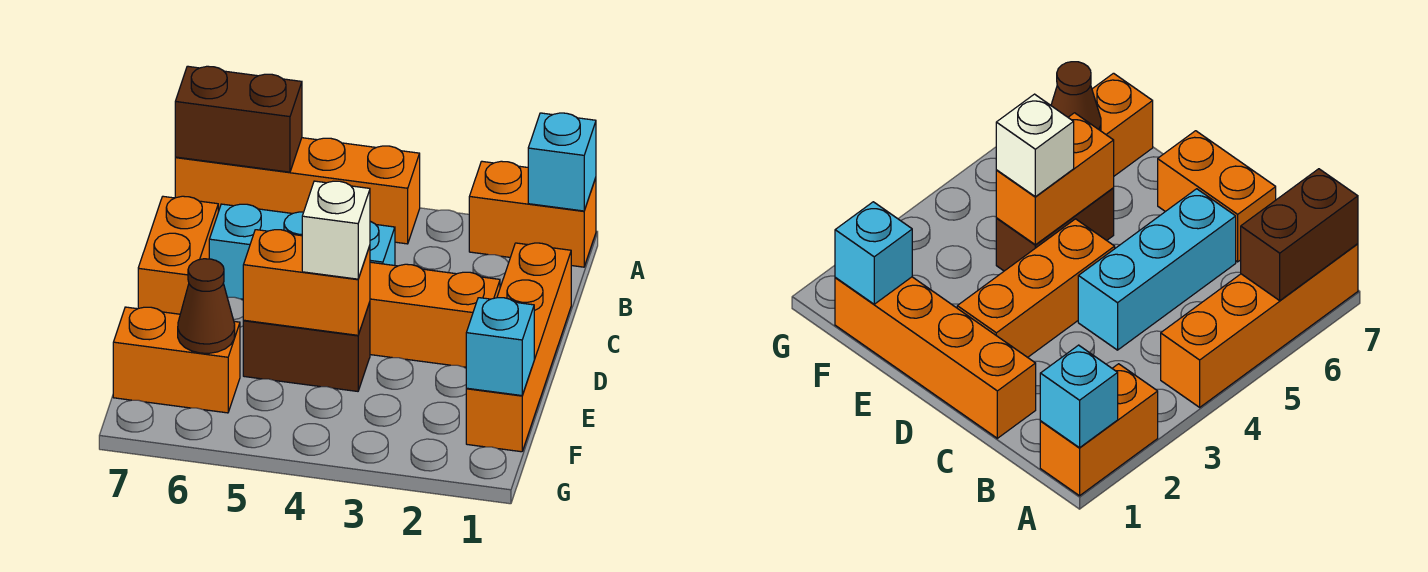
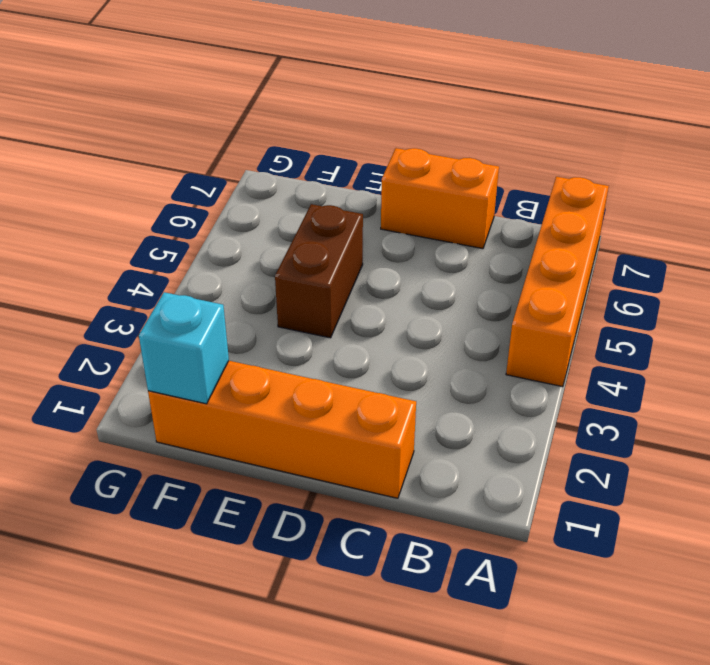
none -> orange 1x2 brick [469,161,596,267]
none -> cyan 1x3 brick [209,204,395,299]
none -> orange 1x3 brick [370,262,500,367]

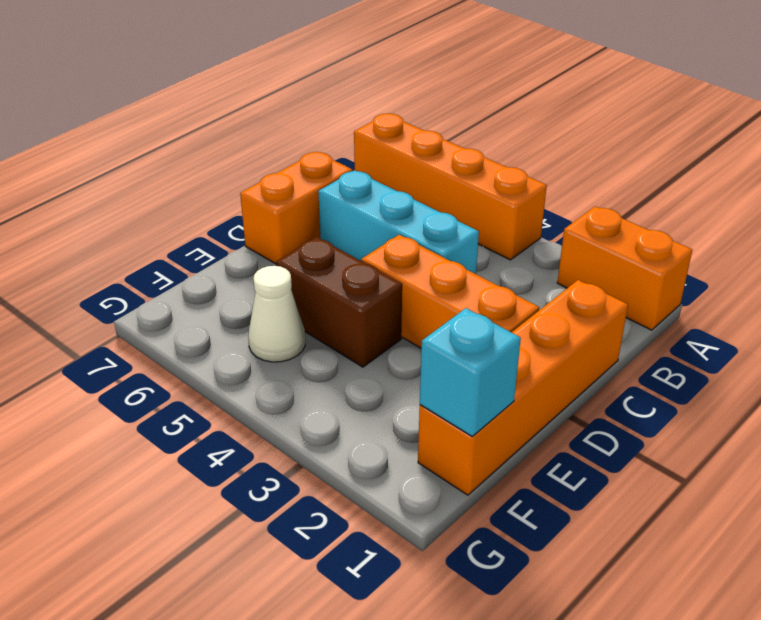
white 1x1 cone [248,266,305,362] -> none
none -> orange 1x2 brick [113,307,240,413]
none -> cyan 1x1 brick [528,113,596,211]
none -> brown 1x2 brick [175,66,302,172]

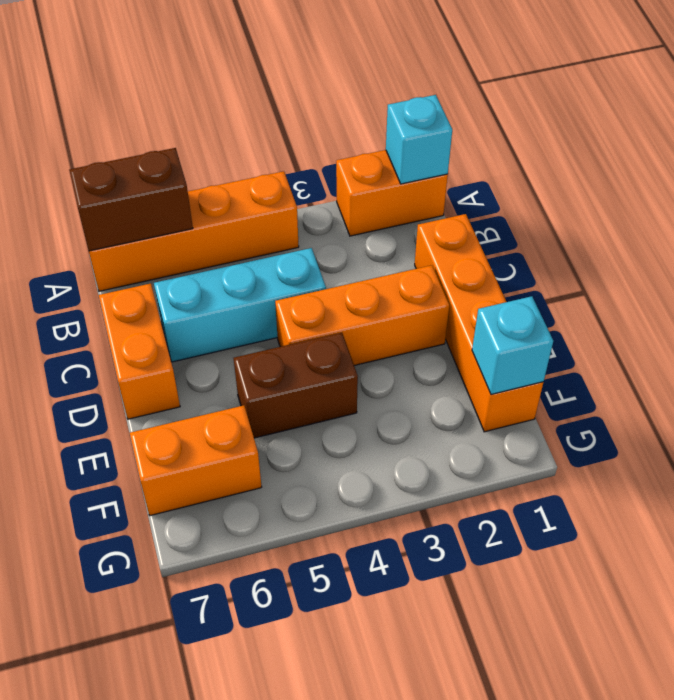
none -> orange 1x2 brick [243,230,370,335]
none -> brown 1x1 cone [178,259,235,353]
none -> white 1x1 brick [302,181,370,279]

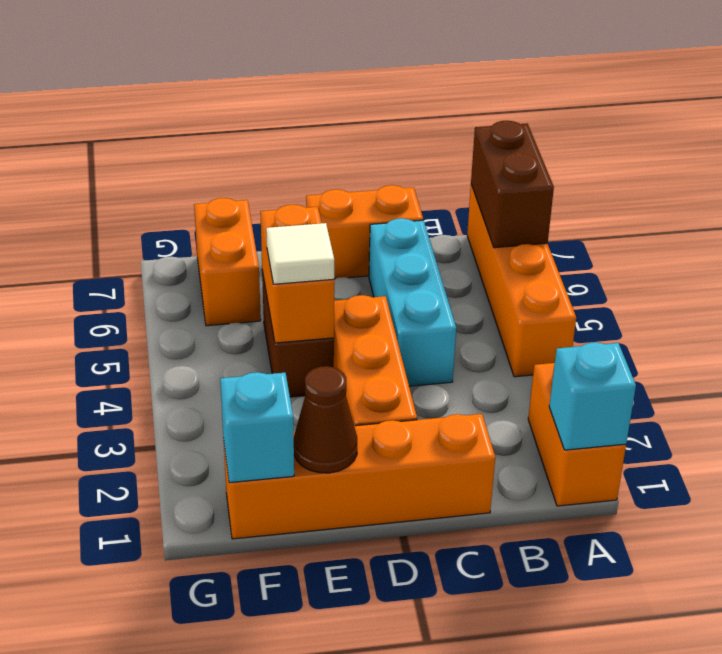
brown 1x1 cone [294,366,357,473] -> brown 1x1 cone moved to [178,259,235,353]
white 1x1 tile [266,223,334,284] -> white 1x1 brick [302,181,370,279]

